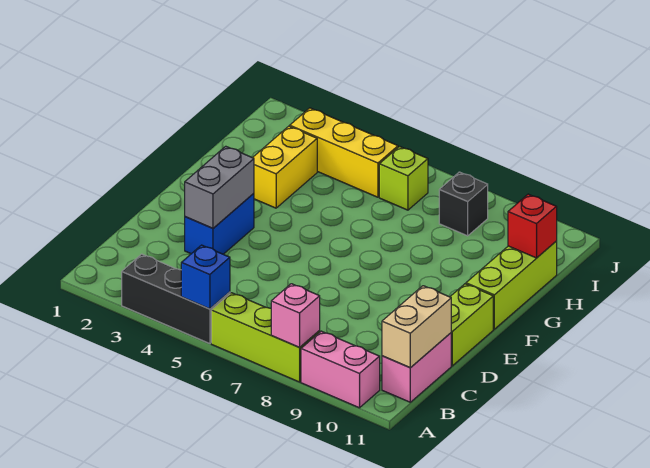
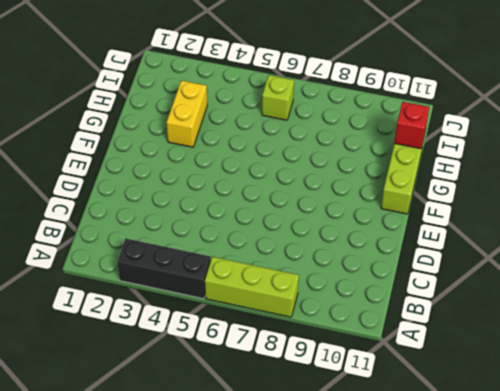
none -> pink 1x2 brick [301,331,380,408]
none -> pink 1x2 brick [382,333,451,402]
none -> blue 1x2 brick [185,193,254,254]

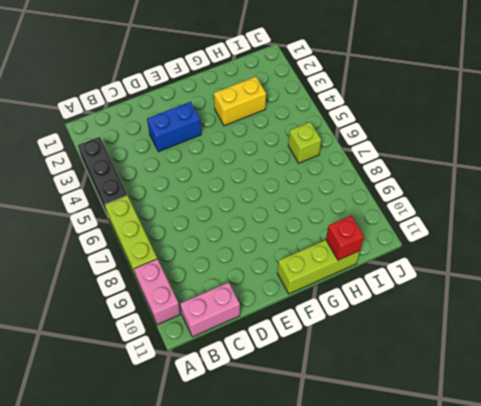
none -> lime 1x2 brick [450,284,493,366]
none -> yellow 1x3 brick [290,108,398,197]
none -> black 1x1 brick [439,172,488,236]

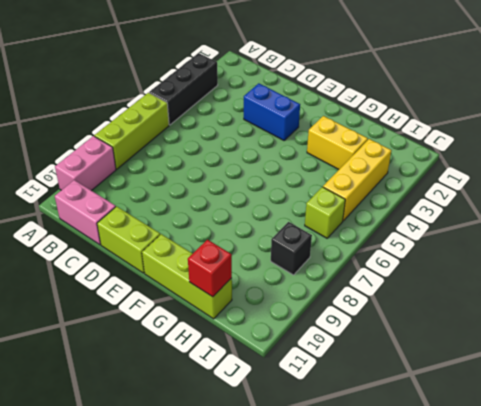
none -> blue 1x1 brick [181,245,230,309]
none -> pink 1x1 brick [271,284,320,347]
none -> tan 1x2 brick [382,286,451,368]

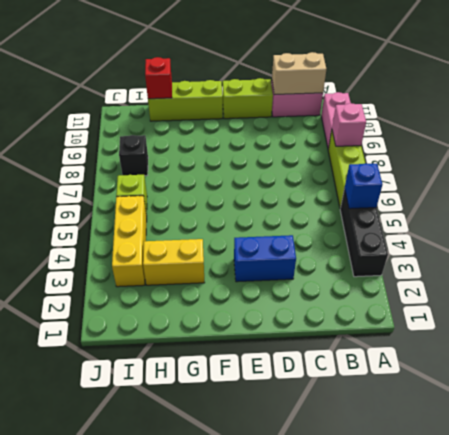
none -> grey 1x2 brick [185,146,254,228]

